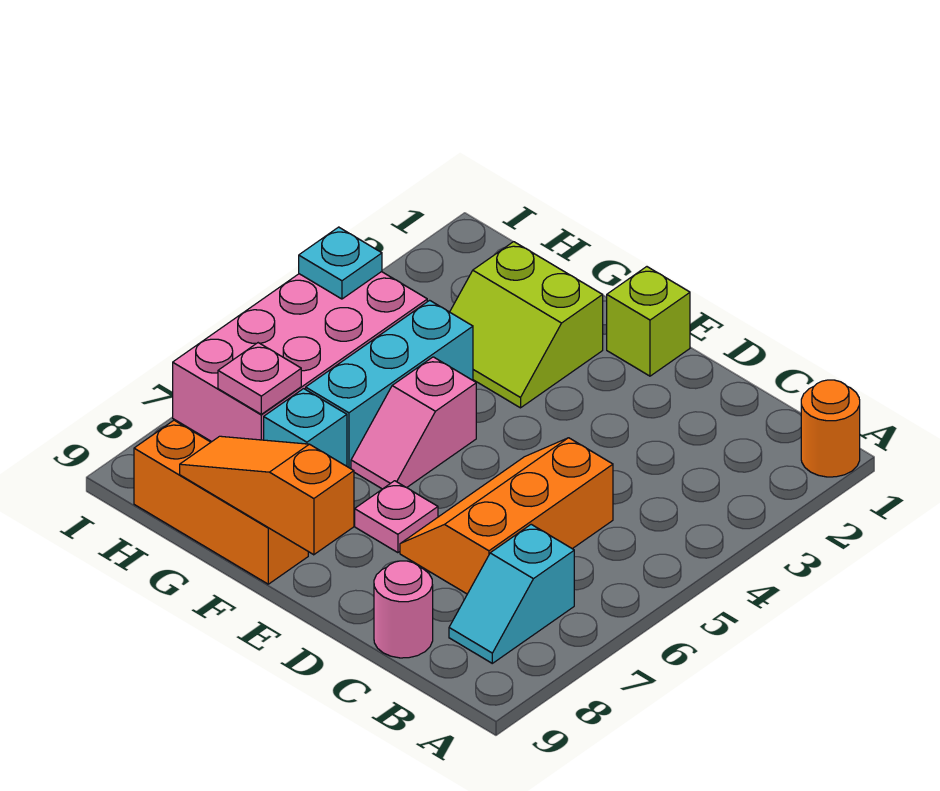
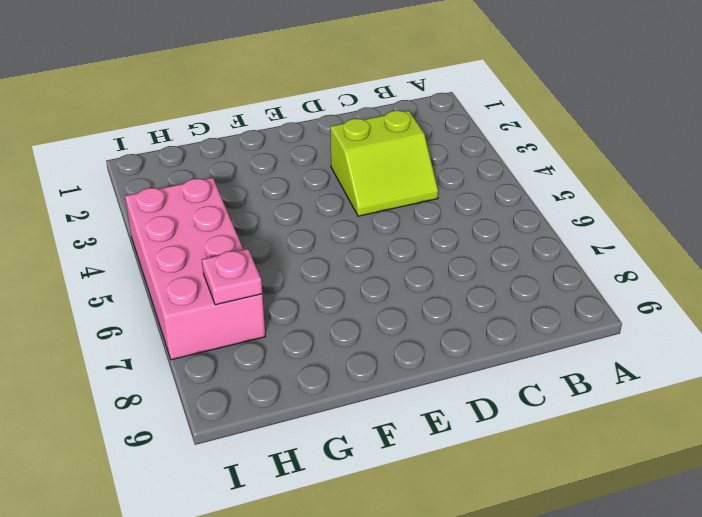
lime 2x2 slope [330,110,438,216] -> lime 2x2 slope moved to [450,242,603,408]
none -> orange 1x1 round brick [801,380,860,477]
none -> cyan 1x2 slope [449,524,574,663]
none -> orange 2x3 slope [400,438,613,594]

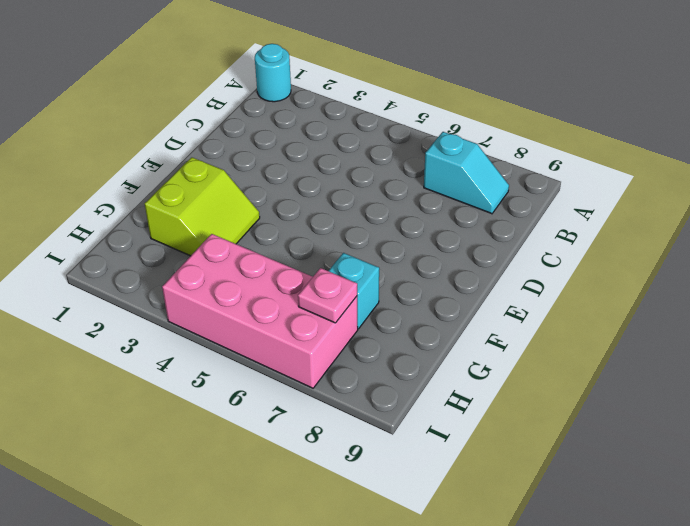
cyan 1x1 round brick [255,44,291,102] -> orange 1x1 round brick [801,380,860,477]
none -> orange 2x3 slope [400,438,613,594]
none -> pink 1x1 round brick [374,561,433,658]
none -> lime 1x1 brick [607,267,690,376]

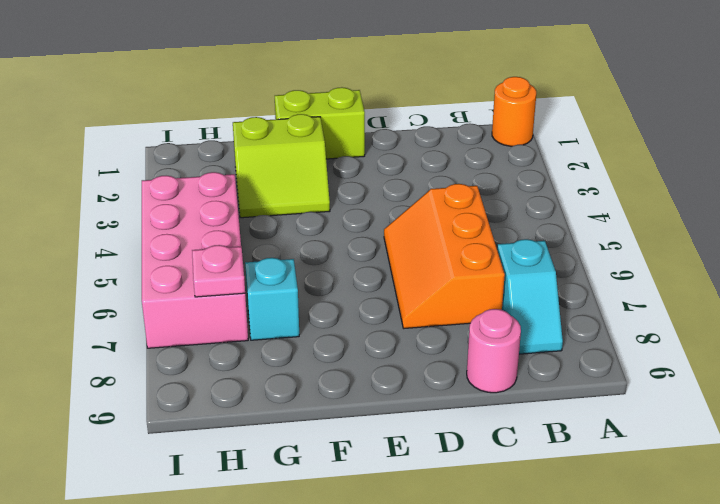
lime 1x2 brick [275,87,365,159] -> lime 1x1 brick [607,267,690,376]
none -> pink 1x1 plate [355,481,438,553]
none -> pink 1x2 slope [351,357,476,489]
none -> orange 1x3 brick [134,420,308,584]

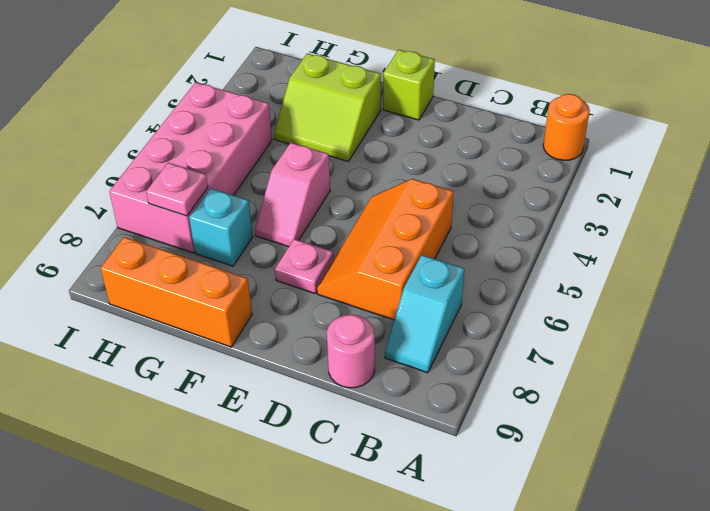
none -> cyan 1x3 brick [306,300,473,468]
none -> orange 1x3 slope [180,436,354,555]
none -> cyan 1x1 plate [299,227,382,299]

